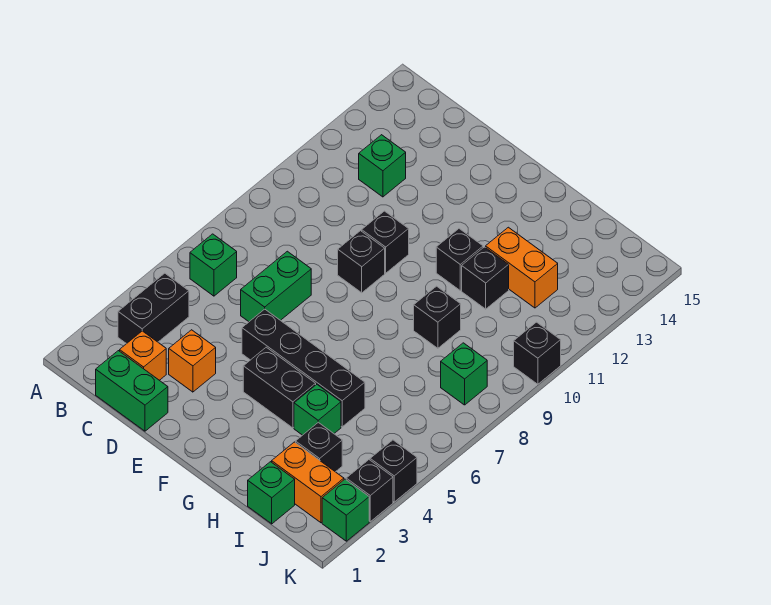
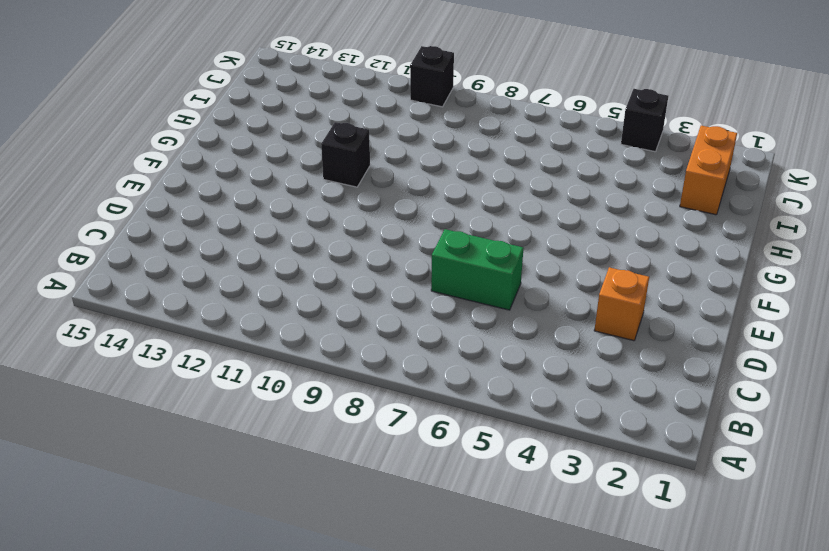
none -> black 1x2 brick [118,273,189,344]
none -> green 1x1 brick [190,234,237,296]
none -> green 1x2 brick [96,351,168,431]

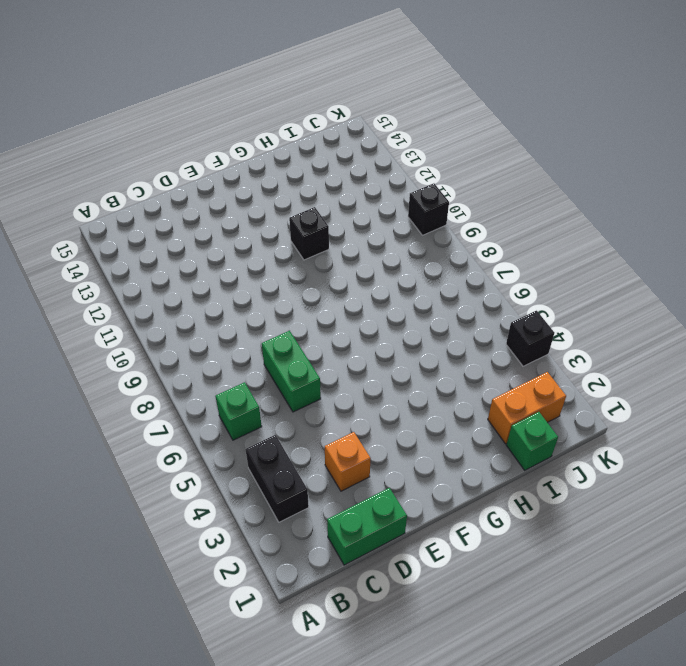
none -> orange 1x1 brick [120,331,166,380]
none -> green 1x1 brick [359,135,406,197]
none -> black 1x4 brick [242,309,365,427]

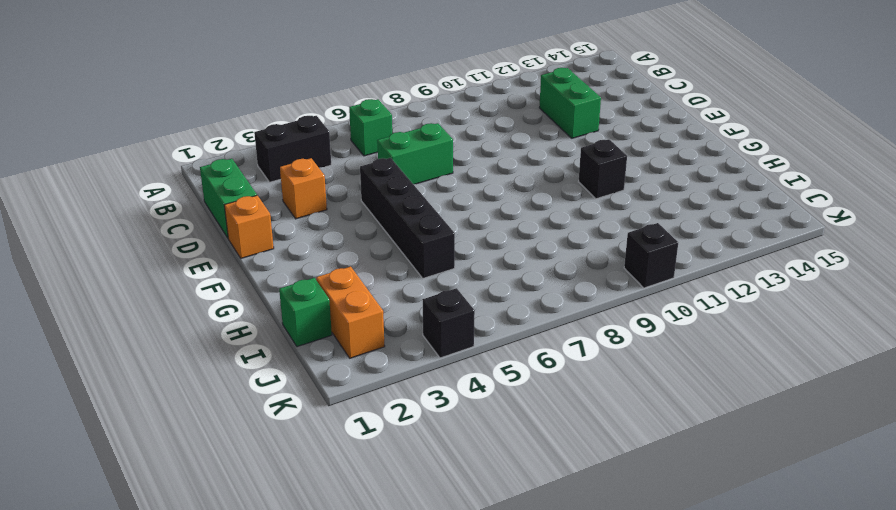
green 1x2 brick [539,68,601,138] -> green 1x1 brick [359,135,406,197]
orange 1x1 brick [224,195,274,258] -> orange 1x1 brick moved to [120,331,166,380]
none -> black 1x1 brick [338,231,385,293]
none -> black 1x1 brick [362,211,409,273]
none -> black 1x2 brick [243,347,316,428]

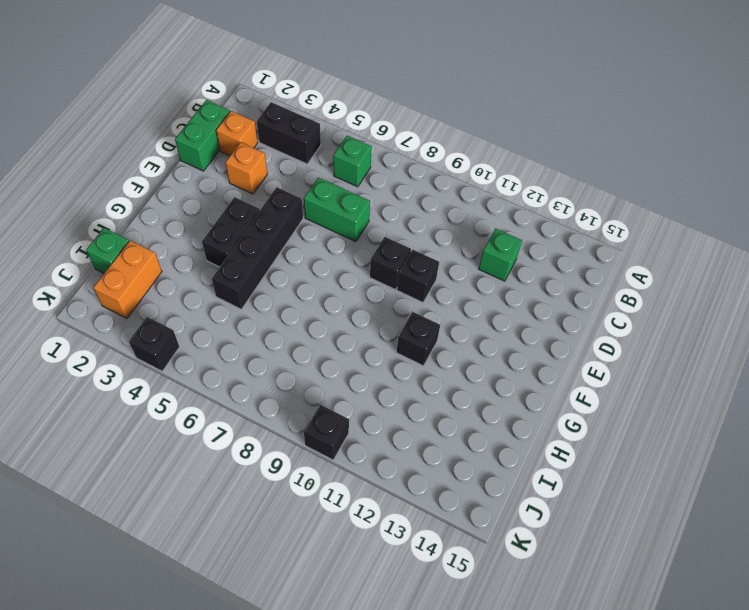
none -> green 1x1 brick [294,385,341,435]
none -> black 1x1 brick [414,286,461,348]
none -> black 1x1 brick [462,247,509,309]

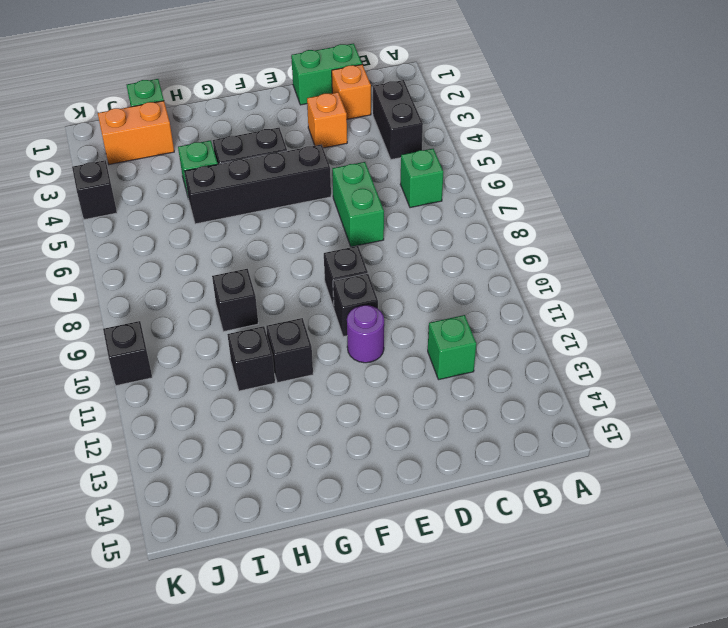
purple 1x1 round brick [347,305,384,363] -> none
none -> orange 1x2 brick [486,227,558,308]
none -> black 1x1 brick [296,422,342,472]
none -> green 1x1 brick [441,343,487,405]

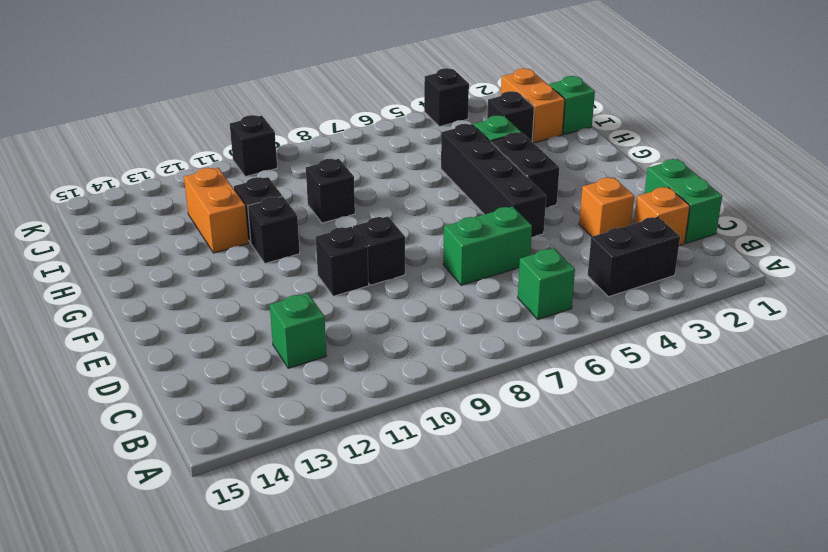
none -> green 1x1 brick [441,343,487,405]
none -> green 1x1 brick [322,479,369,541]
none -> black 1x1 brick [346,460,393,522]

